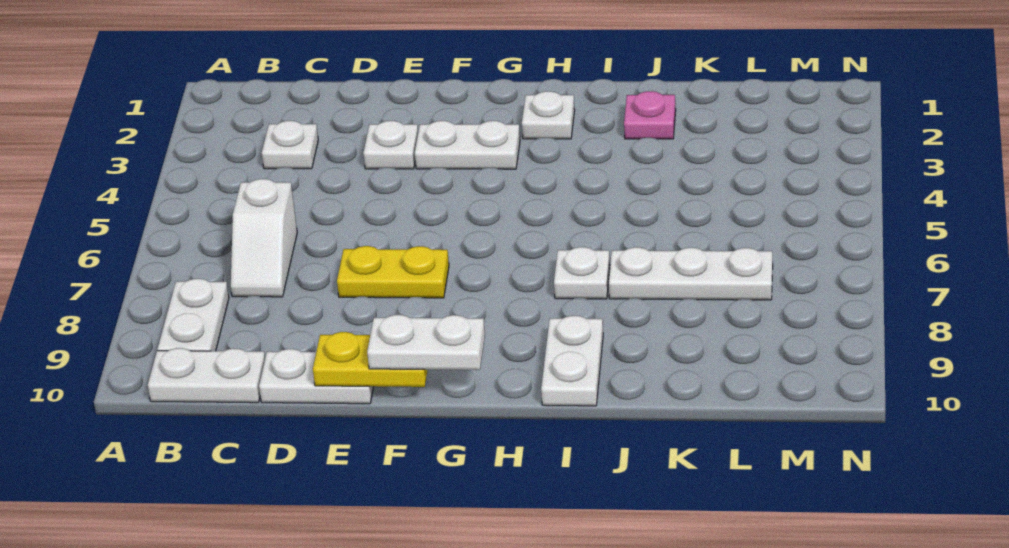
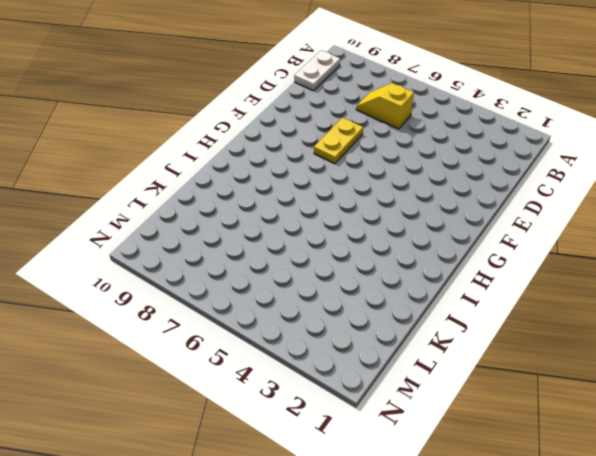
yellow 1x2 slope [356,83,414,129] -> white 1x2 slope [231,179,297,297]
none -> white 1x2 plate [157,279,229,351]
none -> white 1x1 plate [262,121,318,169]
none -> white 1x2 plate [259,349,374,404]

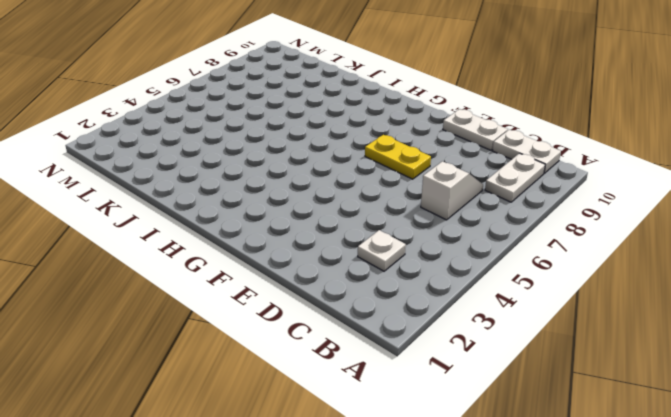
none -> white 1x1 plate [363,121,418,169]
none -> white 1x2 plate [415,121,520,169]
none -> white 1x1 plate [522,91,575,139]

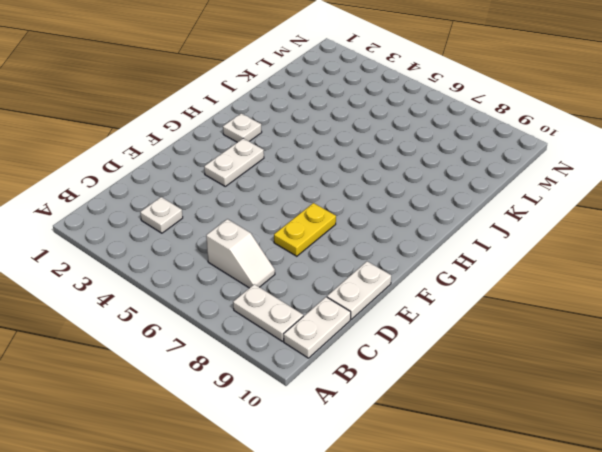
none -> white 1x1 plate [363,121,418,169]
none -> white 1x1 plate [554,247,610,299]
none -> white 1x2 plate [541,316,603,406]

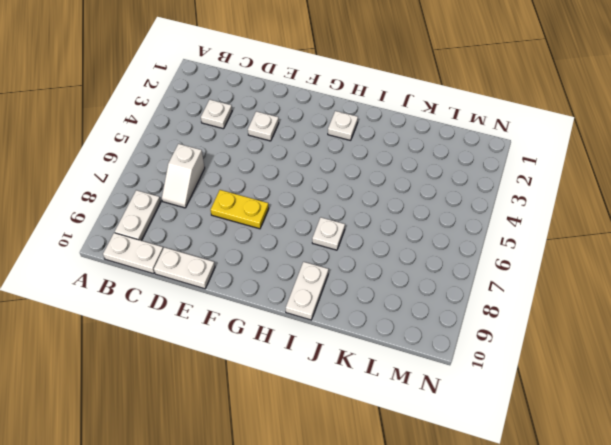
none -> white 1x2 plate [415,121,520,169]
none -> pink 1x1 plate [624,91,676,139]
none -> white 1x3 plate [609,247,773,300]

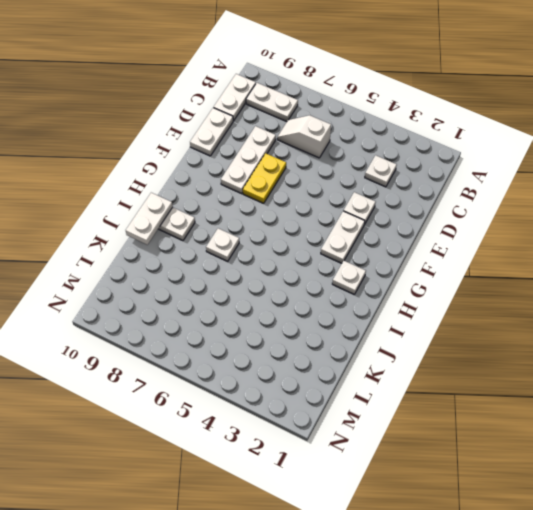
white 1x3 plate [221,126,276,193] -> white 1x3 plate moved to [609,247,773,300]
white 1x2 plate [126,193,173,245] -> white 1x2 plate moved to [367,315,485,370]
none -> pink 1x1 plate [624,91,676,139]
none -> yellow 1x2 plate [313,332,428,387]

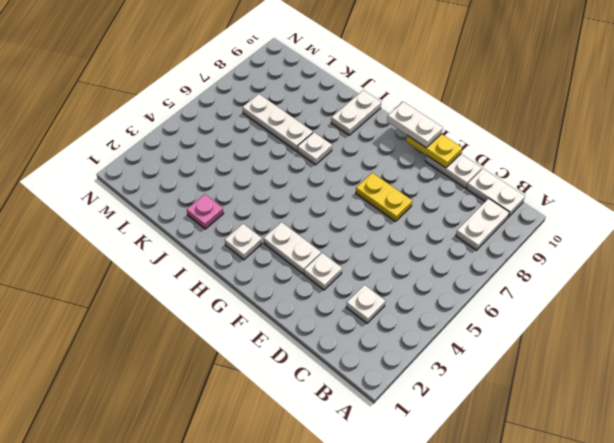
none -> white 1x2 slope [231,179,297,297]

